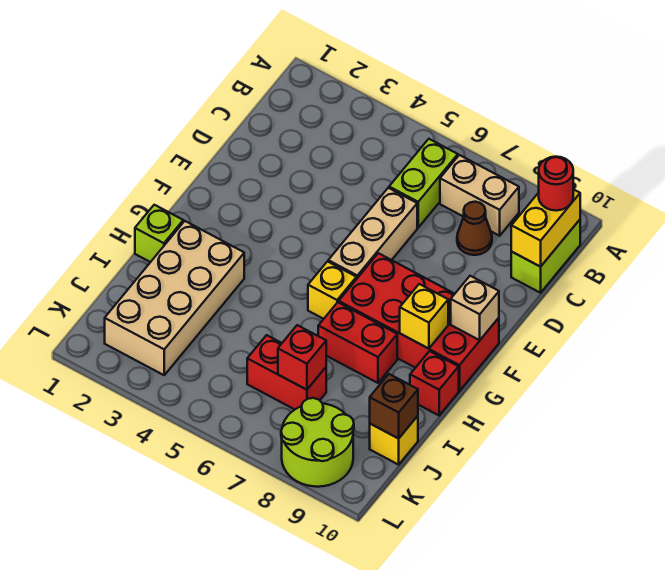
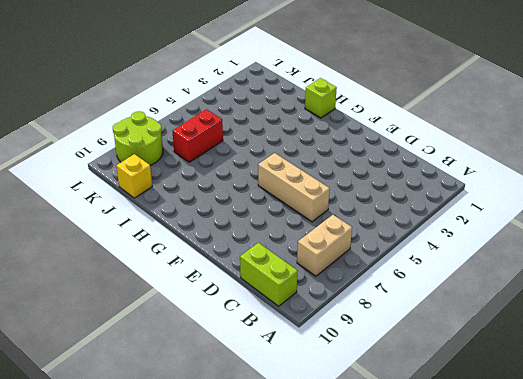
none -> lime 1x2 brick [389,139,458,228]
none -> brown 1x1 cone [457,202,492,255]
none -> red 2x4 brick [339,253,499,391]

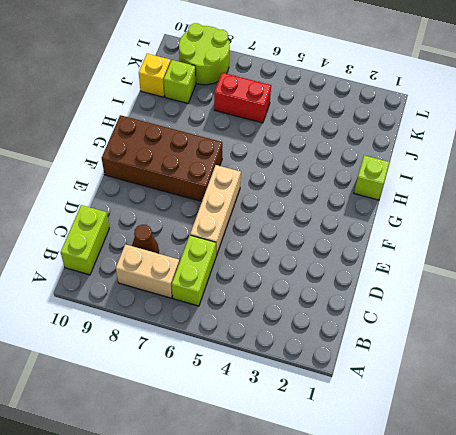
brown 2x4 brick [102,115,222,202] -> red 2x4 brick [339,253,499,391]
lime 1x1 brick [164,60,196,103] -> none
none -> yellow 1x1 brick [308,262,356,319]
none -> tan 2x4 brick [105,221,244,375]
none -> red 1x2 brick [318,302,397,383]

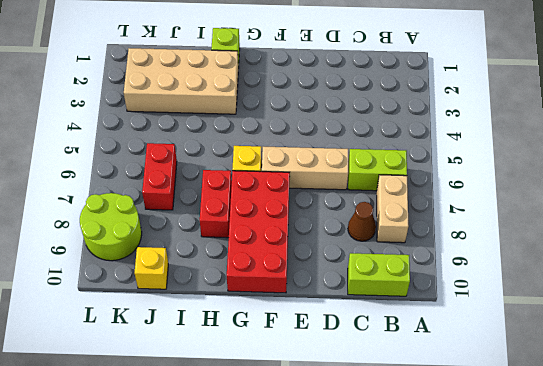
none -> red 1x1 brick [410,351,459,415]
none -> yellow 1x2 brick [511,189,580,267]
none -> tan 1x1 brick [451,276,499,340]

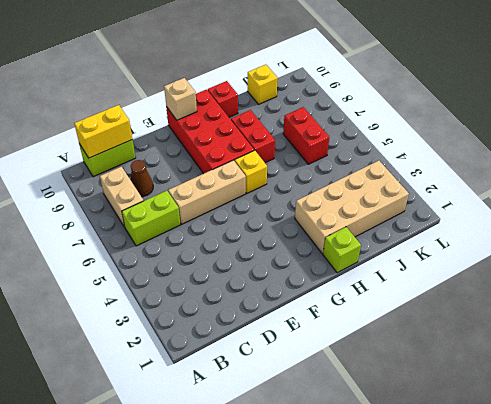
none -> lime 2x2 round brick [281,398,354,487]
none -> yellow 1x1 brick [400,284,448,349]
none -> red 1x1 brick [278,325,326,390]

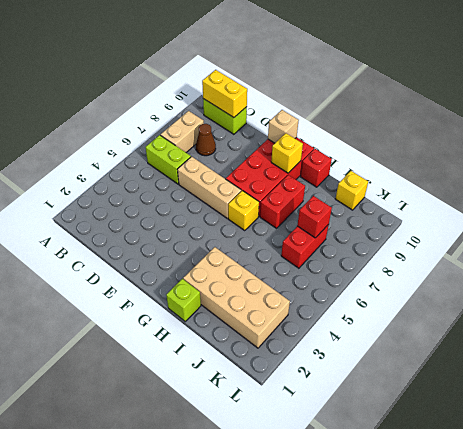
none -> lime 2x2 round brick [281,398,354,487]
none -> brown 1x1 brick [370,374,418,439]
none -> red 1x1 round brick [539,157,573,211]

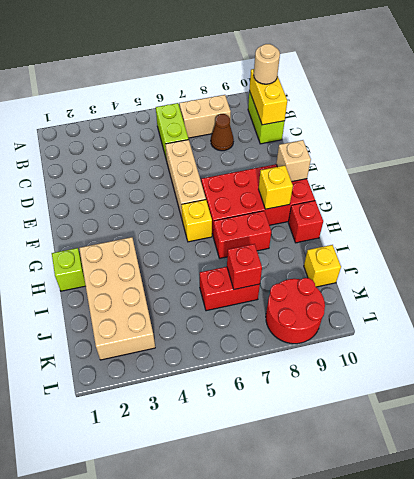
tan 1x1 round brick [254,44,280,84] -> red 1x1 round brick [539,157,573,211]
red 2x2 round brick [266,278,325,344] -> lime 2x2 round brick [281,398,354,487]
none -> brown 1x1 brick [370,374,418,439]

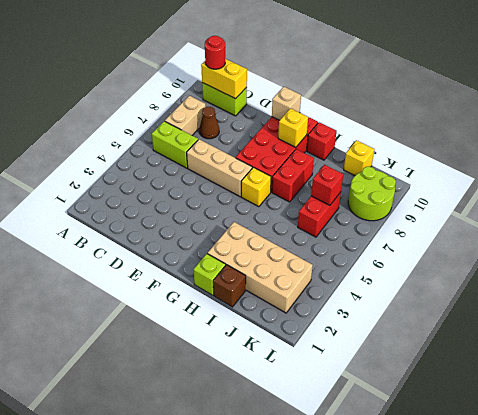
brown 1x1 brick [213,265,246,307] -> brown 1x1 brick moved to [370,374,418,439]

